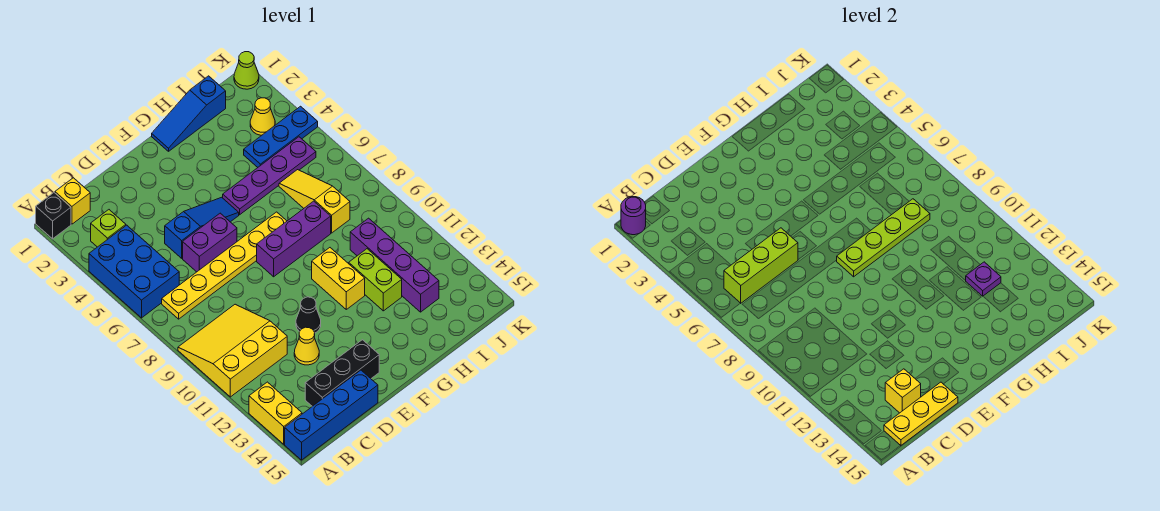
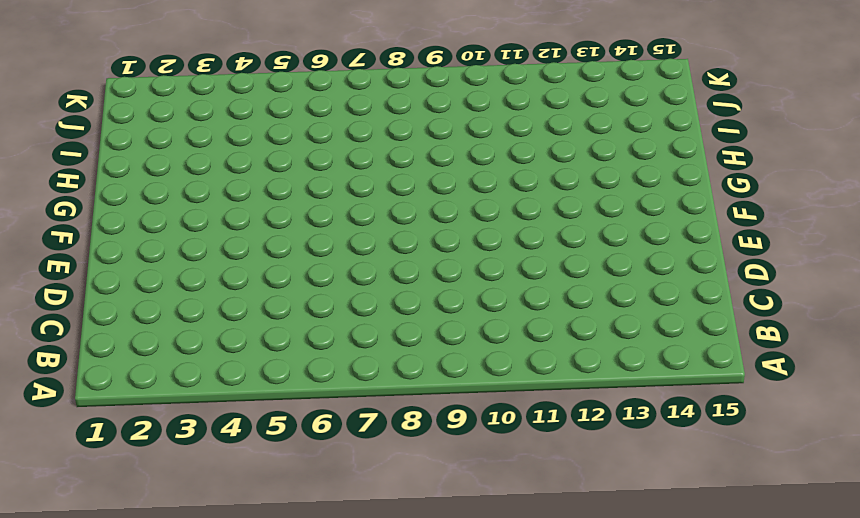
none -> black 1x1 brick [36,193,71,239]
none -> blue 2x3 brick [89,225,179,318]
none -> yellow 3x3 slope [178,304,287,397]

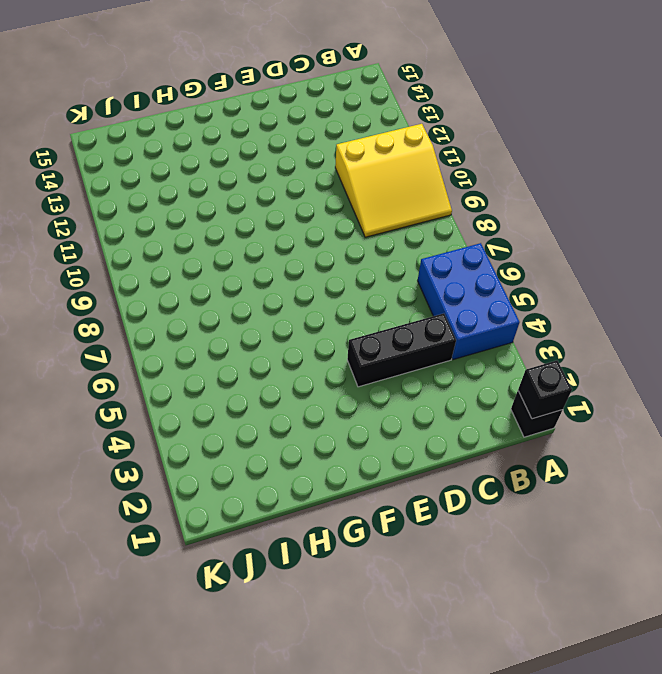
black 1x1 brick [518,361,572,419] -> purple 1x1 round brick [621,197,646,235]
black 1x3 brick [347,313,456,387] -> black 1x3 brick moved to [305,340,379,406]
none -> yellow 1x2 brick [249,382,302,444]
none -> blue 1x4 brick [285,370,378,460]
none -> yellow 1x1 brick [55,178,90,224]

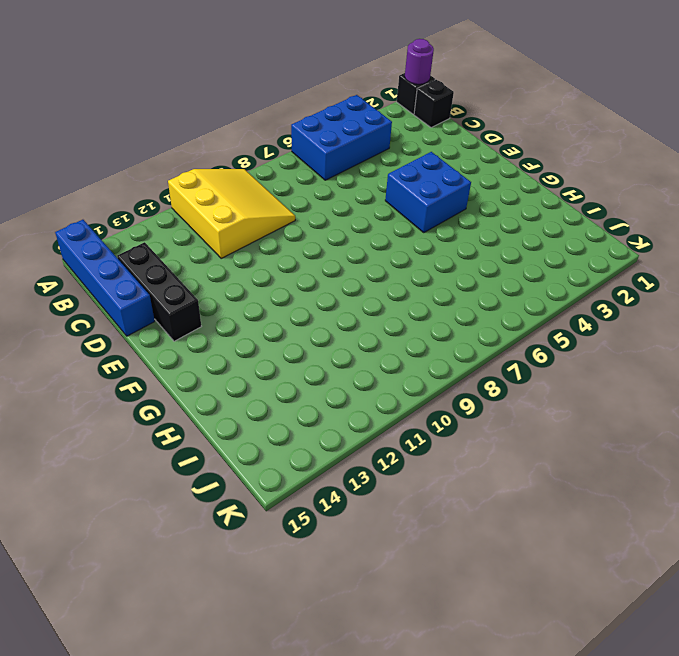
black 1x1 brick [414,80,454,128] -> yellow 1x1 brick [55,178,90,224]
blue 2x2 brick [385,152,471,232] -> blue 1x3 slope [165,197,239,258]
none -> yellow 1x2 brick [249,382,302,444]
none -> lime 1x1 brick [91,210,126,247]
none -> yellow 1x6 plate [162,212,287,319]

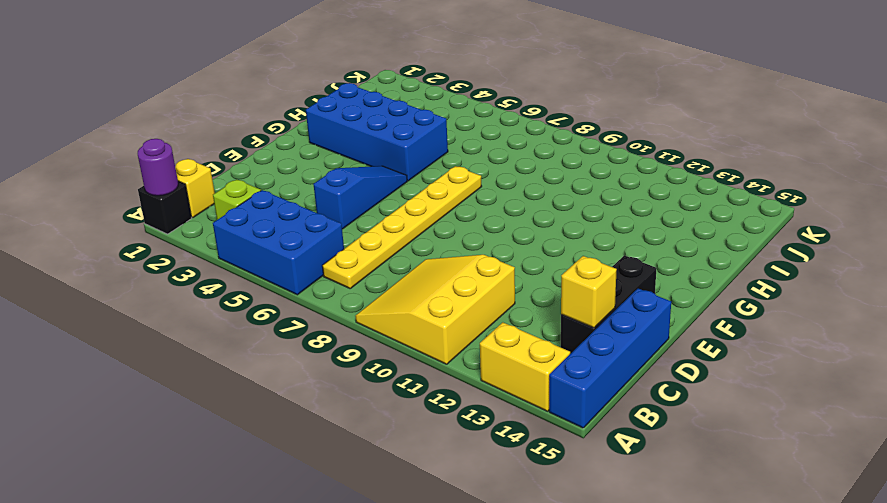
blue 2x4 brick [306,83,448,181] -> purple 1x4 plate [223,137,316,215]
none -> purple 1x2 brick [183,213,237,272]
none -> yellow 1x1 cone [294,327,319,365]
none -> black 1x1 cone [296,297,321,333]

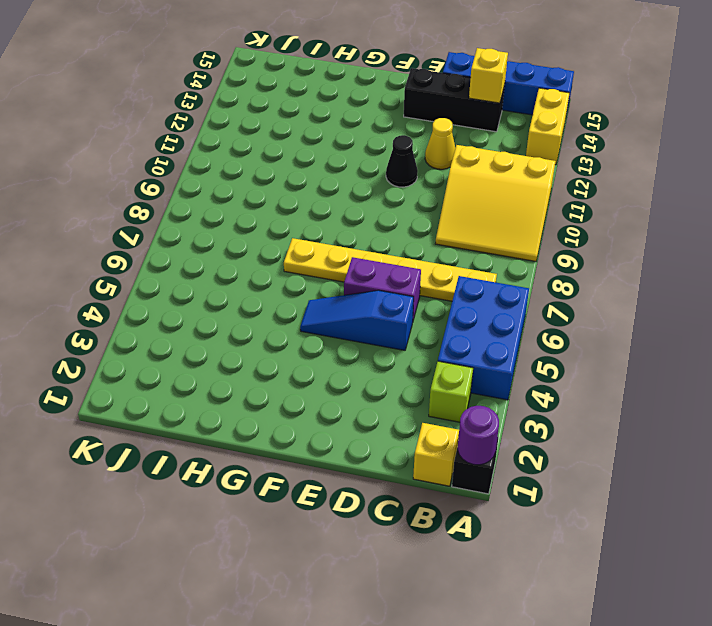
none -> purple 1x3 brick [257,201,331,277]
none -> blue 1x3 slope [152,76,226,151]
none -> purple 1x4 plate [223,137,316,215]

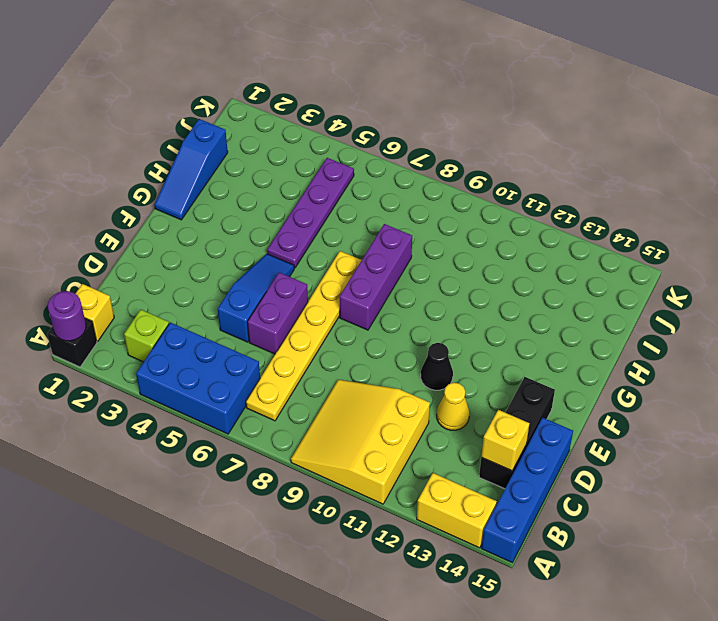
none -> yellow 1x2 brick [312,248,365,309]
none -> lime 1x2 brick [349,249,402,311]
none -> blue 1x3 plate [244,106,318,167]

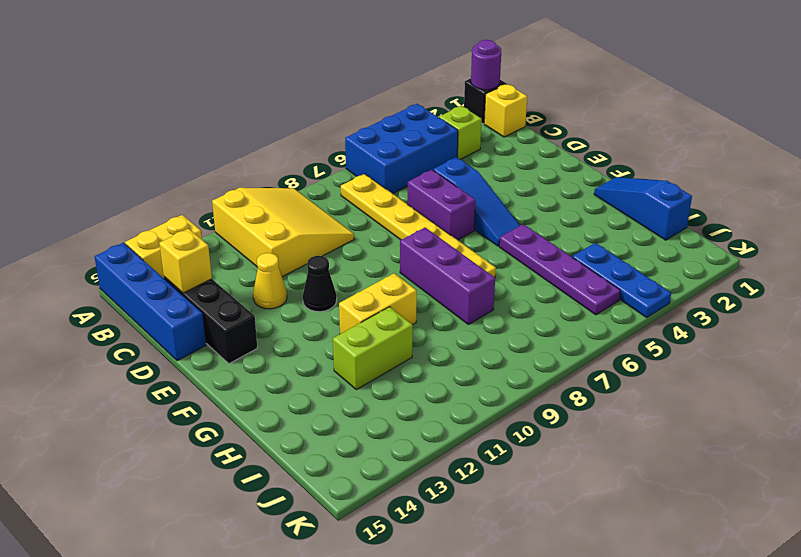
none -> yellow 1x3 slope [279,170,350,233]
none -> purple 1x4 brick [350,218,439,312]
none -> yellow 1x1 cone [250,98,275,135]

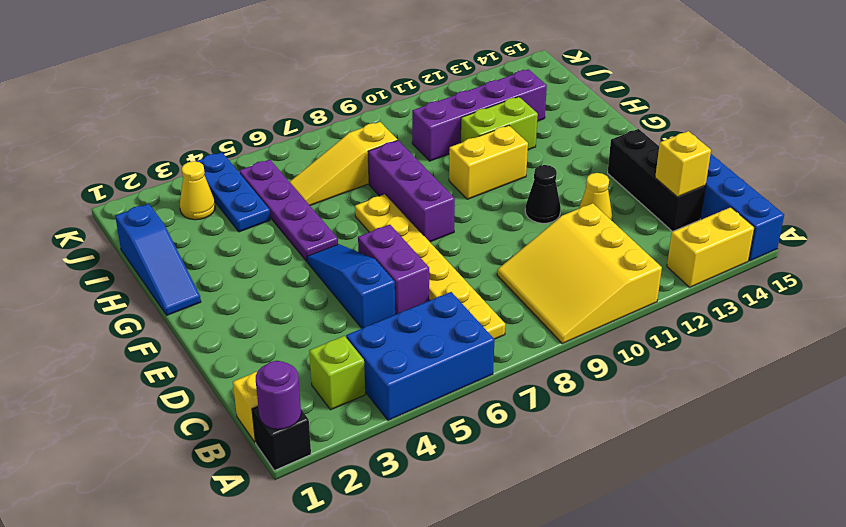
none -> lime 1x1 cone [234,52,259,89]
none -> lime 1x3 brick [724,228,798,303]
none -> yellow 1x3 plate [884,382,958,446]

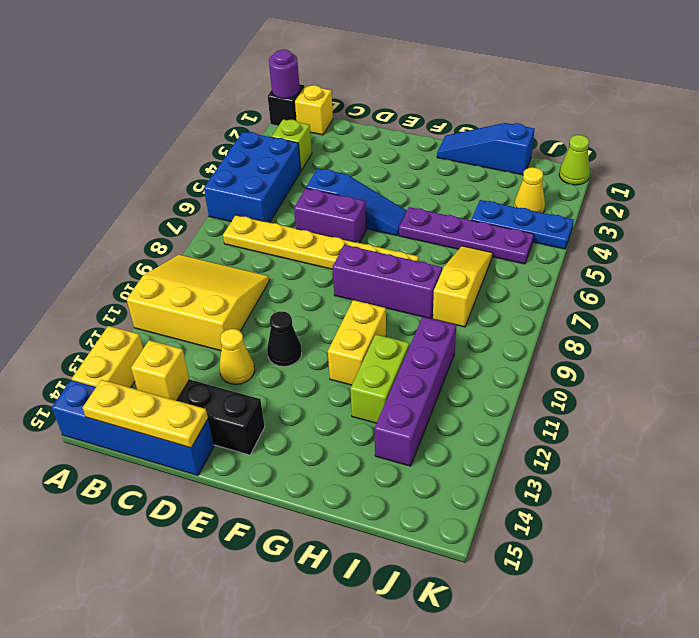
none -> lime 1x3 brick [724,228,798,303]
none -> lime 1x4 plate [837,199,930,277]
none -> purple 1x1 plate [966,262,1001,296]

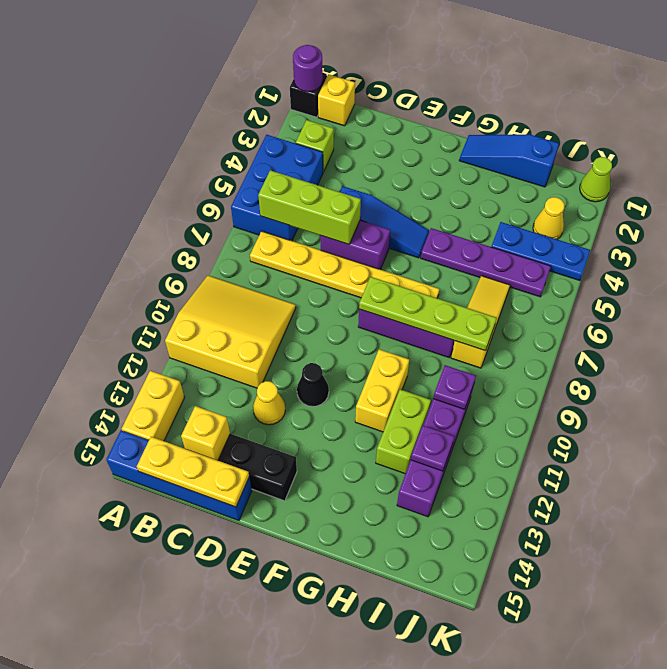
purple 1x1 plate [433,365,476,409] -> none

